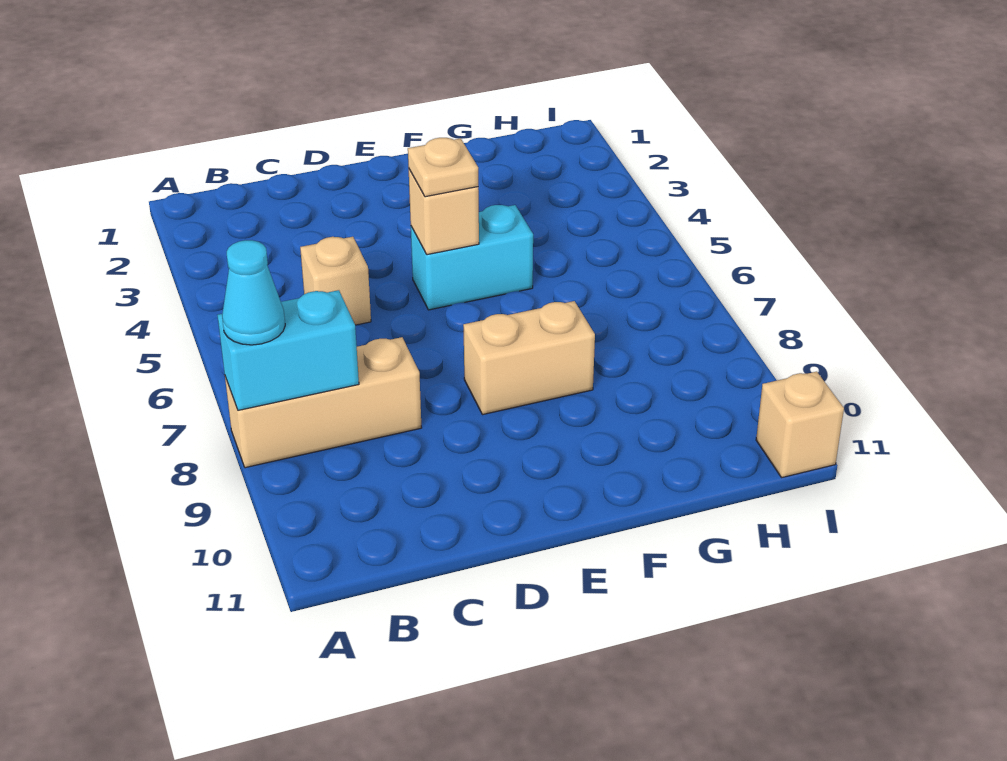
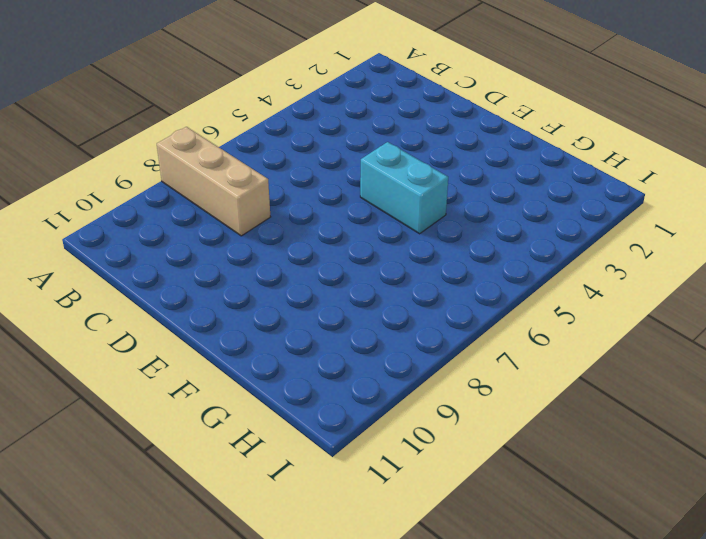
none -> tan 1x1 brick [300,237,371,325]
none -> tan 1x2 brick [463,301,595,415]

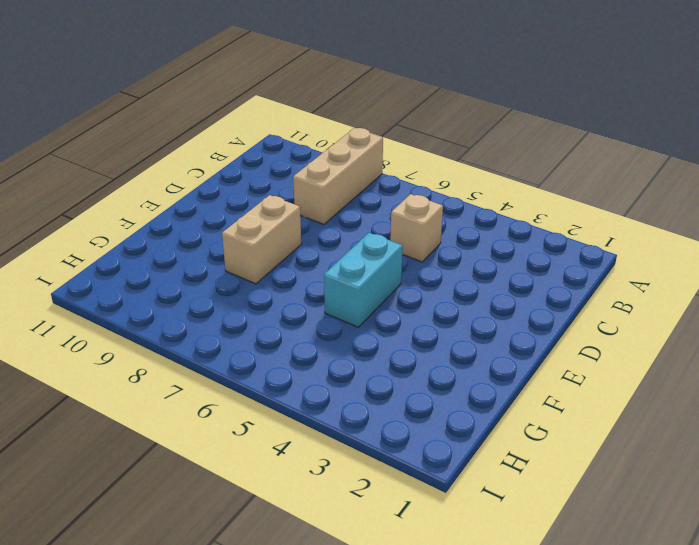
none -> tan 1x1 brick [756,372,844,477]
none -> cyan 1x2 brick [218,290,359,410]

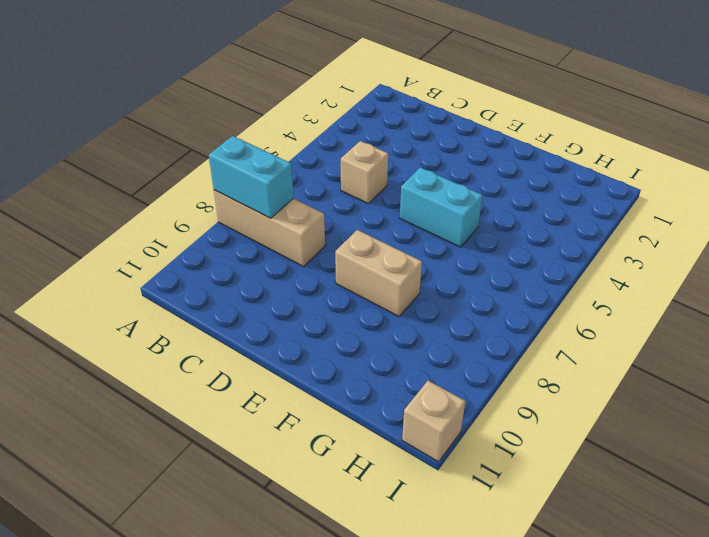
none -> tan 1x1 brick [409,169,479,255]
none -> cyan 1x1 cone [222,240,285,345]

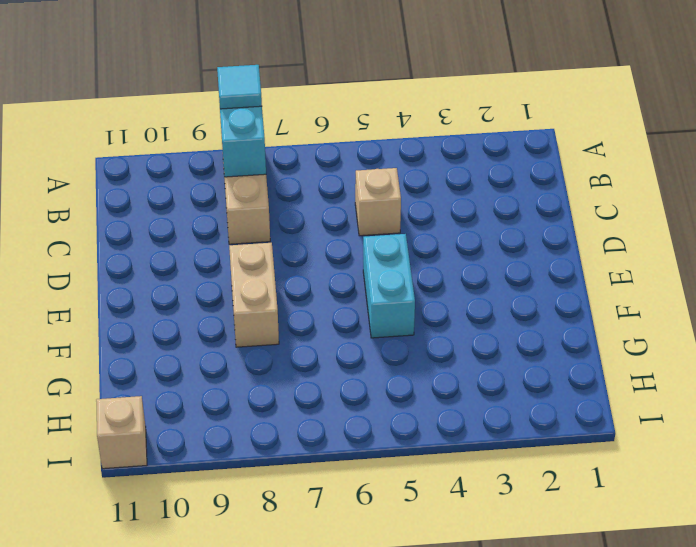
cyan 1x1 tile [217,65,262,109] -> cyan 1x1 cone [222,240,285,345]
none -> tan 1x1 brick [409,169,479,255]
none -> tan 1x1 plate [408,138,478,197]

